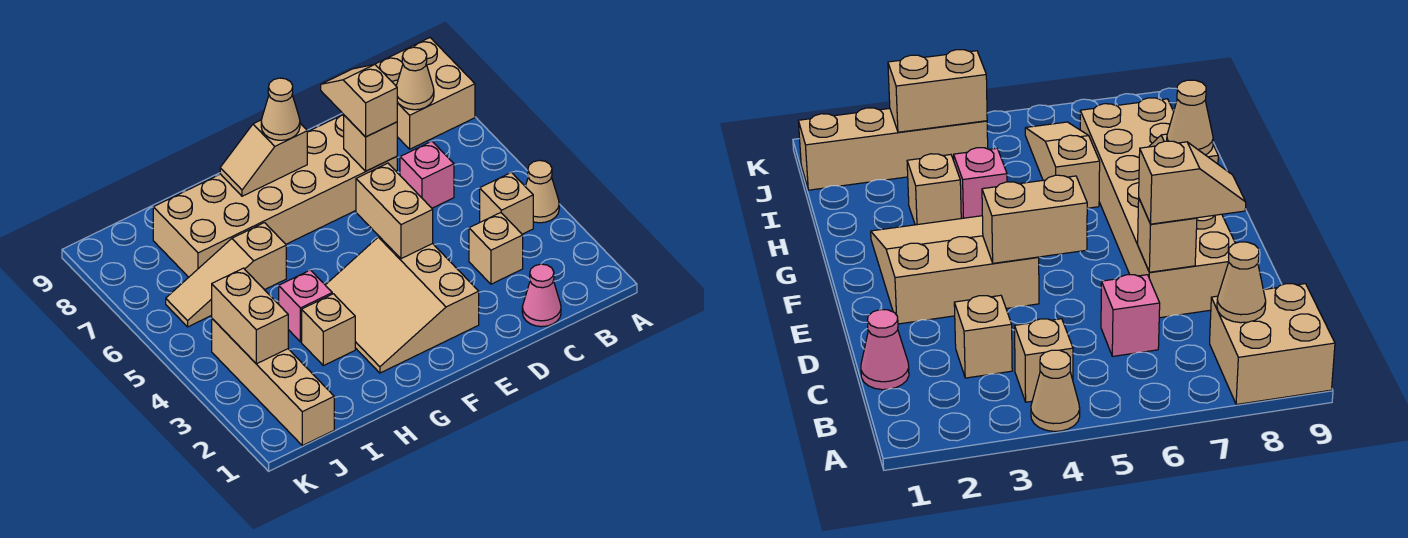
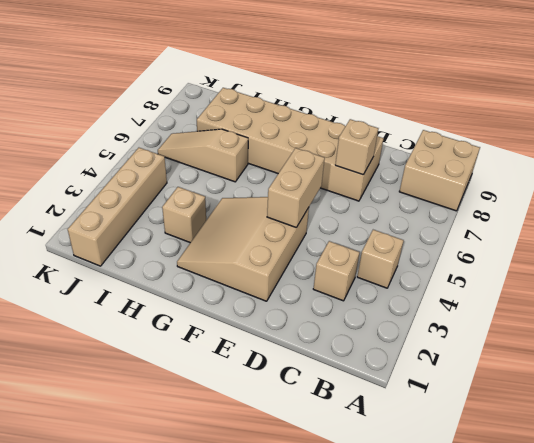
none -> tan 1x1 cone [525,160,559,223]
none -> pink 1x1 cone [522,264,561,327]
none -> pink 1x1 brick [400,141,454,208]

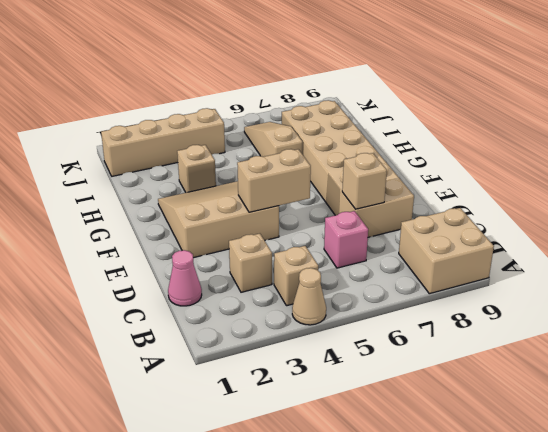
none -> pink 1x1 brick [279,270,332,342]
none -> tan 1x1 cone [396,47,434,110]
none -> tan 1x2 slope [220,120,307,196]

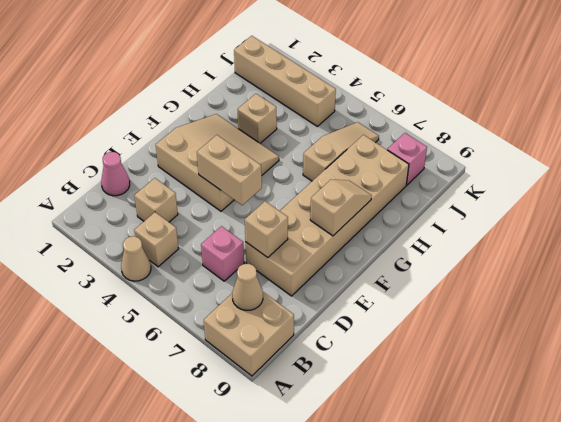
pink 1x1 brick [387,133,427,185] -> pink 1x1 brick moved to [279,270,332,342]
none -> tan 1x2 brick [212,268,288,364]
none -> tan 1x2 slope [321,64,397,137]
none -> tan 1x1 cone [261,78,300,140]

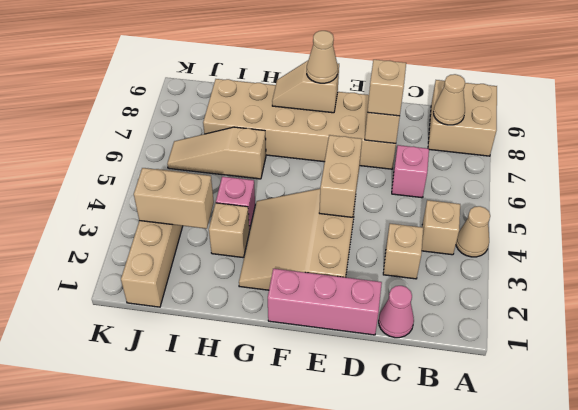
pink 1x3 brick [268,269,382,335] -> none
tan 1x2 brick [134,168,214,229] -> tan 1x2 brick turned to [212,268,288,364]

